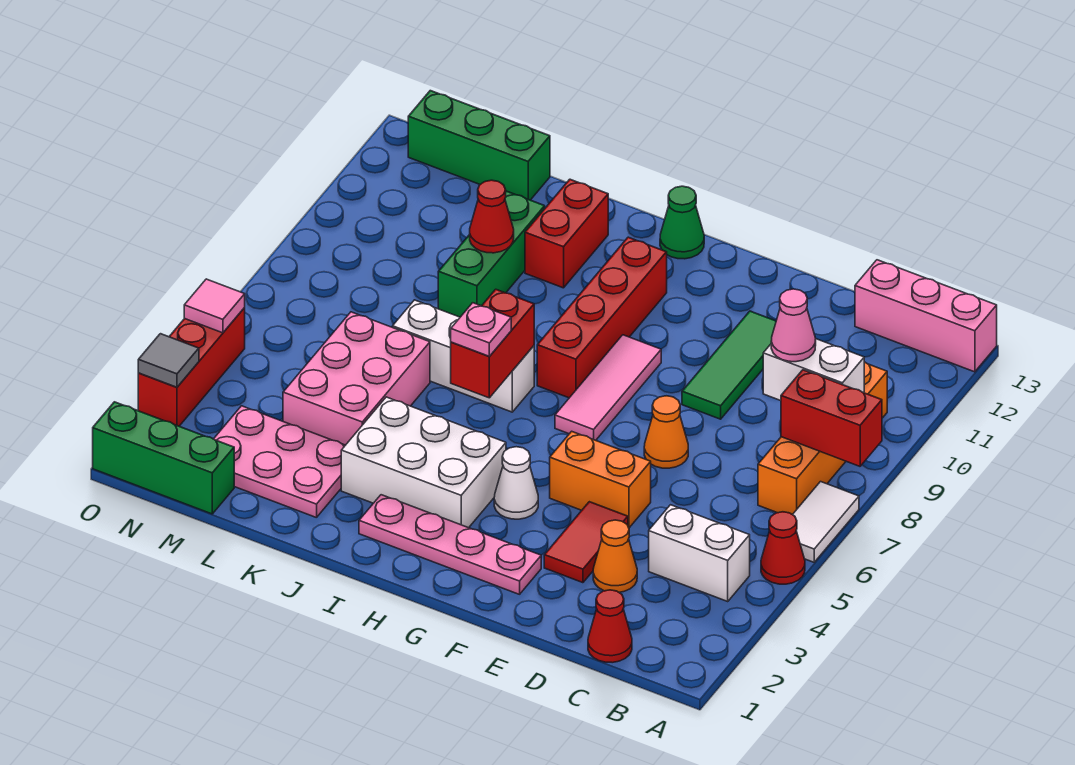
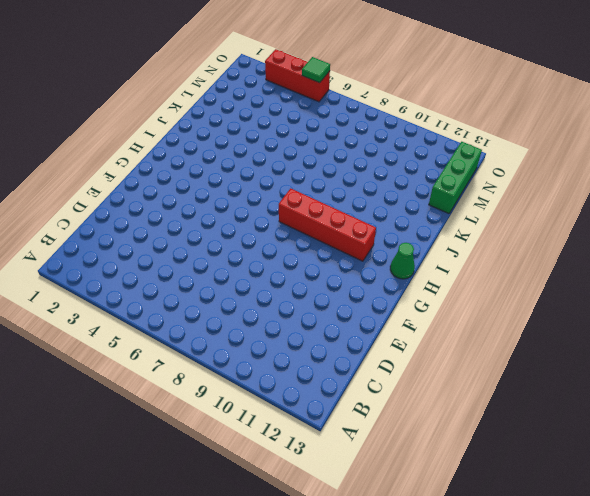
green 1x1 tile [302,57,330,83] -> pink 1x1 tile [184,279,245,333]
none -> red 1x1 cone [761,512,805,584]
none -> white 1x2 tile [793,482,859,562]
none -> pink 1x3 brick [855,260,997,372]
none -> white 1x2 brick [649,505,750,601]

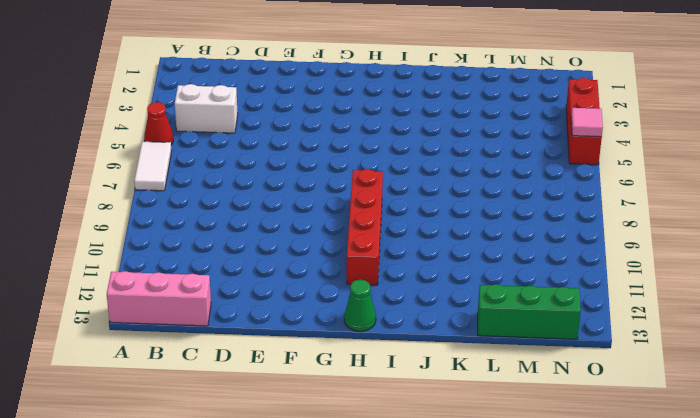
none -> orange 1x4 brick [758,362,887,515]
none -> red 1x1 cone [588,590,632,663]
none -> orange 1x1 cone [593,520,637,592]
none -> red 1x2 tile [544,502,628,583]

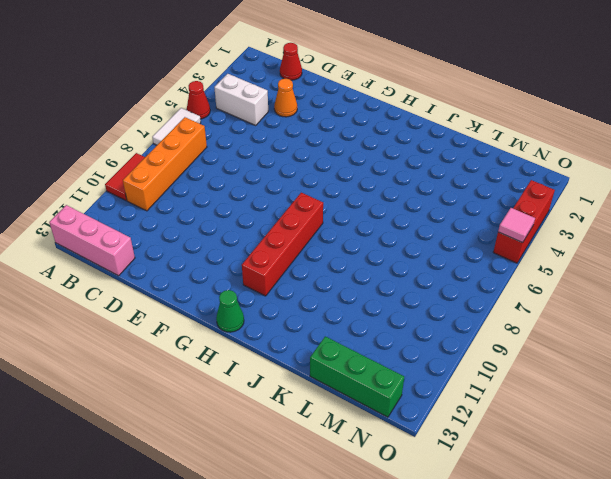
red 1x2 tile [105,153,145,200] -> red 1x2 tile moved to [544,502,628,583]
none -> orange 1x2 brick [550,431,651,528]
none -> orange 1x1 cone [644,396,688,468]
none -> green 1x3 tile [682,311,776,419]
none -> pink 1x4 plate [359,495,541,594]

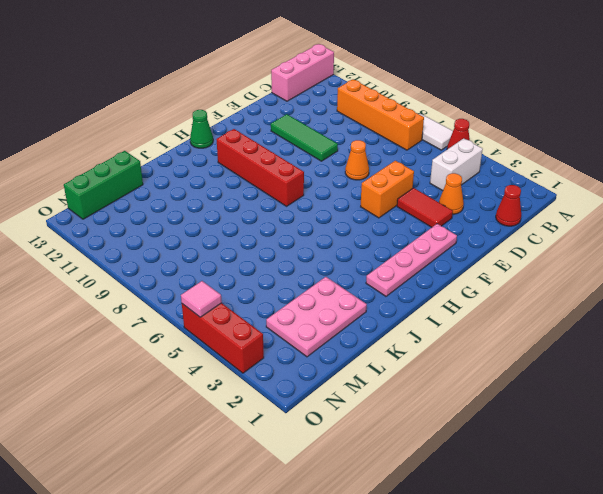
none -> white 1x1 cone [494,447,538,519]
none -> pink 1x3 tile [555,335,661,440]
none -> white 2x3 brick [341,397,506,528]
none -> white 1x3 brick [393,300,534,412]

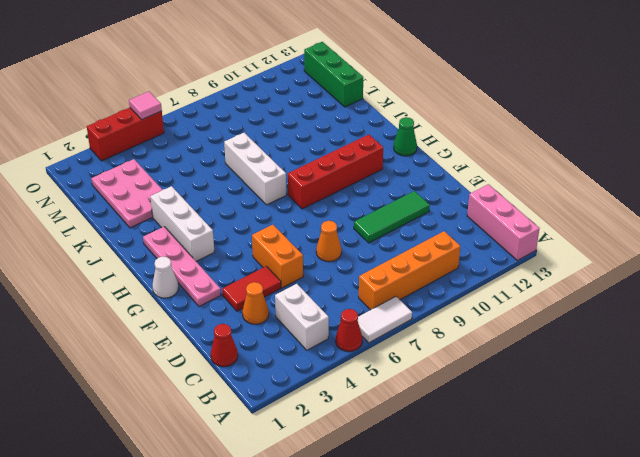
white 1x1 cone [152,257,178,298] -> white 1x1 cone moved to [494,447,538,519]
white 1x3 brick [150,186,214,261] -> white 2x3 brick [341,397,506,528]
none -> pink 1x3 tile [555,335,661,440]
none -> red 1x2 brick [525,179,609,288]
none -> pink 2x3 brick [283,312,430,445]
none -> green 1x3 brick [438,191,545,317]

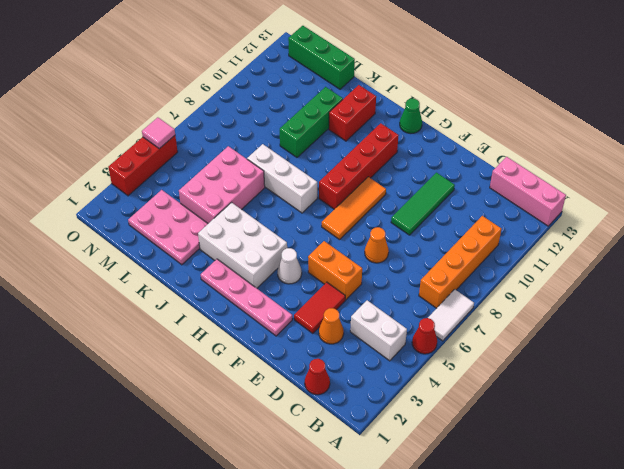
orange 1x3 tile [322,177,386,240] -> pink 1x3 tile [555,335,661,440]
none -> green 1x3 brick [93,402,234,514]
none -> red 1x2 brick [781,370,882,466]
none -> white 1x2 brick [763,339,864,401]
none -> red 1x2 brick [451,289,534,398]

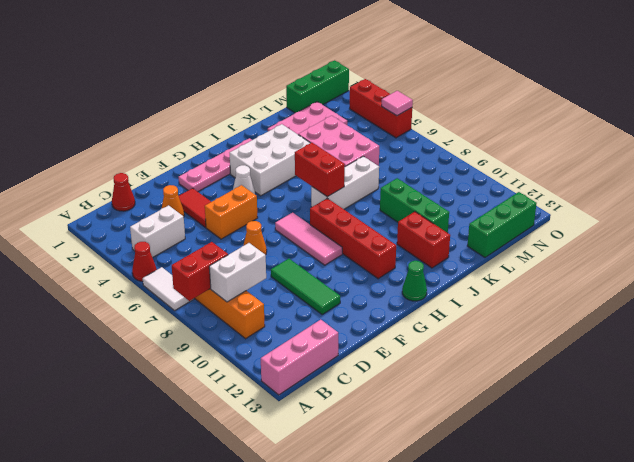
none -> red 1x1 cone [470,180,514,253]
none -> grey 1x1 tile [138,334,199,387]
none -> pink 1x1 cone [771,289,816,362]
none -> pink 1x1 plate [451,303,511,356]

